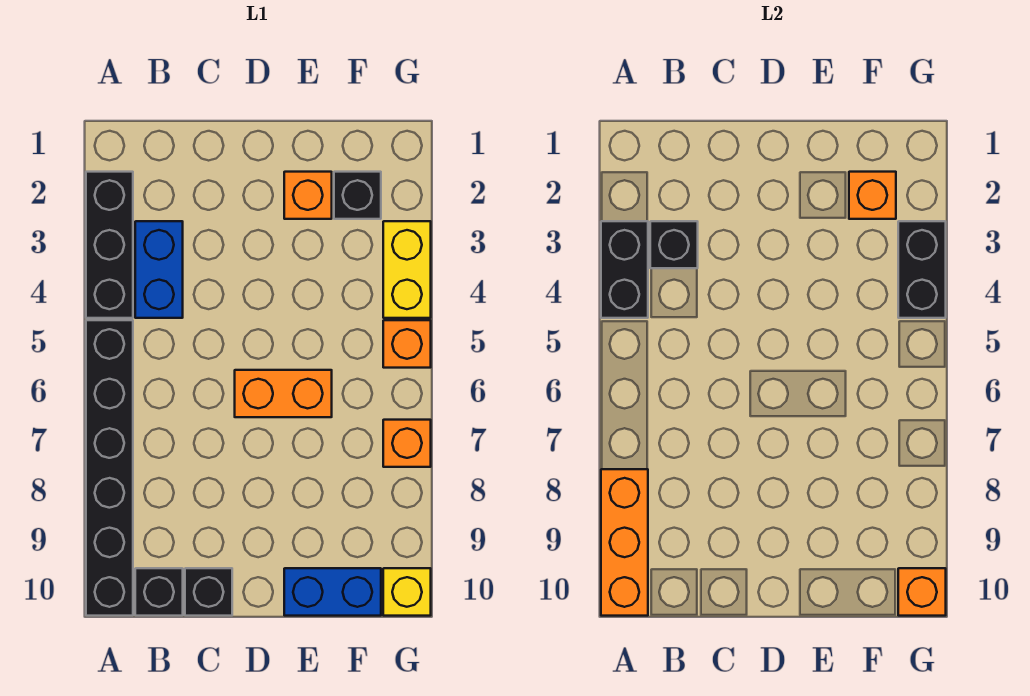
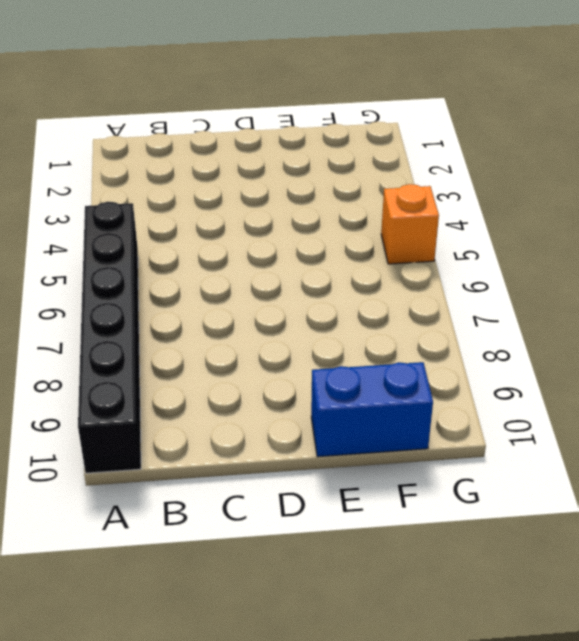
none -> black 1x3 brick [86,172,133,318]
none -> blue 1x2 brick [135,221,183,318]
none -> black 1x1 brick [135,568,183,616]

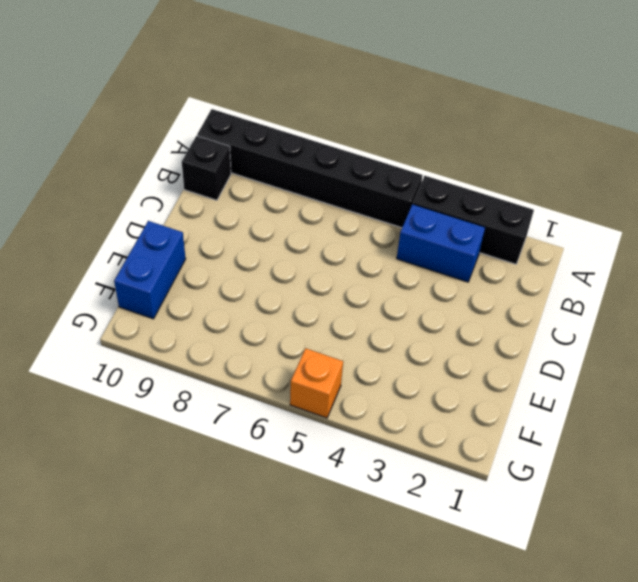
none -> black 1x1 brick [185,568,232,616]
none -> orange 1x2 brick [235,370,332,417]
none -> orange 1x1 brick [284,172,332,219]

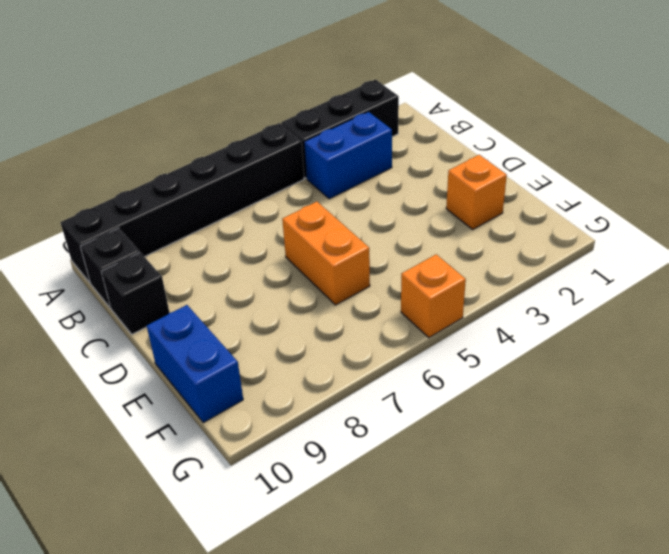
none -> black 1x1 brick [334,172,381,219]
none -> yellow 1x2 brick [383,221,431,318]
none -> orange 1x1 brick [383,420,431,467]

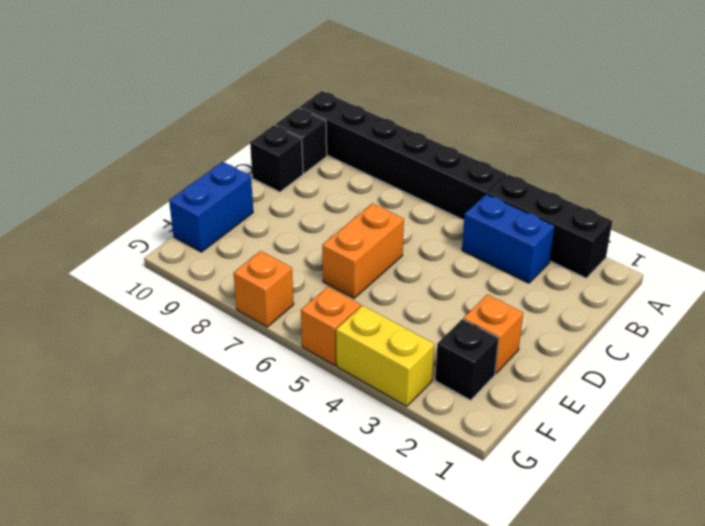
none -> yellow 1x1 brick [383,568,431,616]
none -> black 1x2 brick [601,221,648,318]
none -> orange 1x3 brick [601,469,648,616]

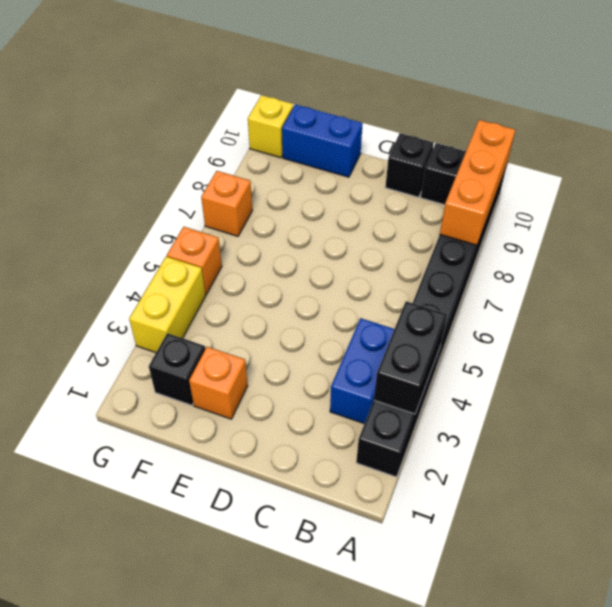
none -> orange 1x2 brick [235,370,332,417]
none -> black 1x1 brick [650,221,698,268]
none -> orange 1x1 brick [849,172,896,219]

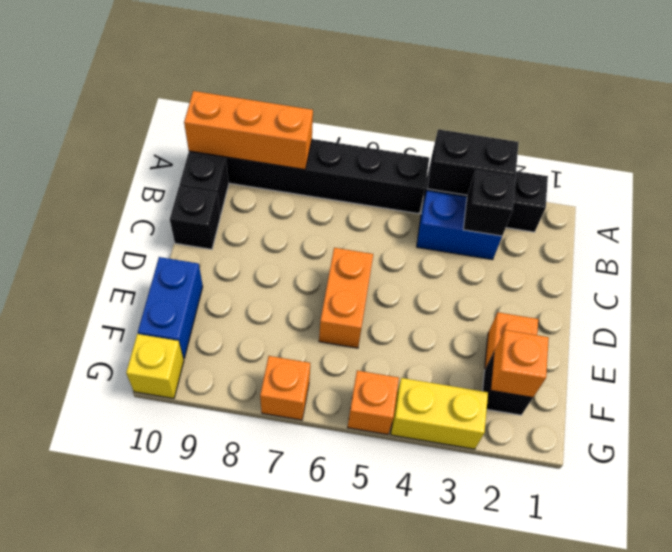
none -> black 1x2 brick [898,221,946,318]
none -> orange 1x1 brick [898,568,946,616]

